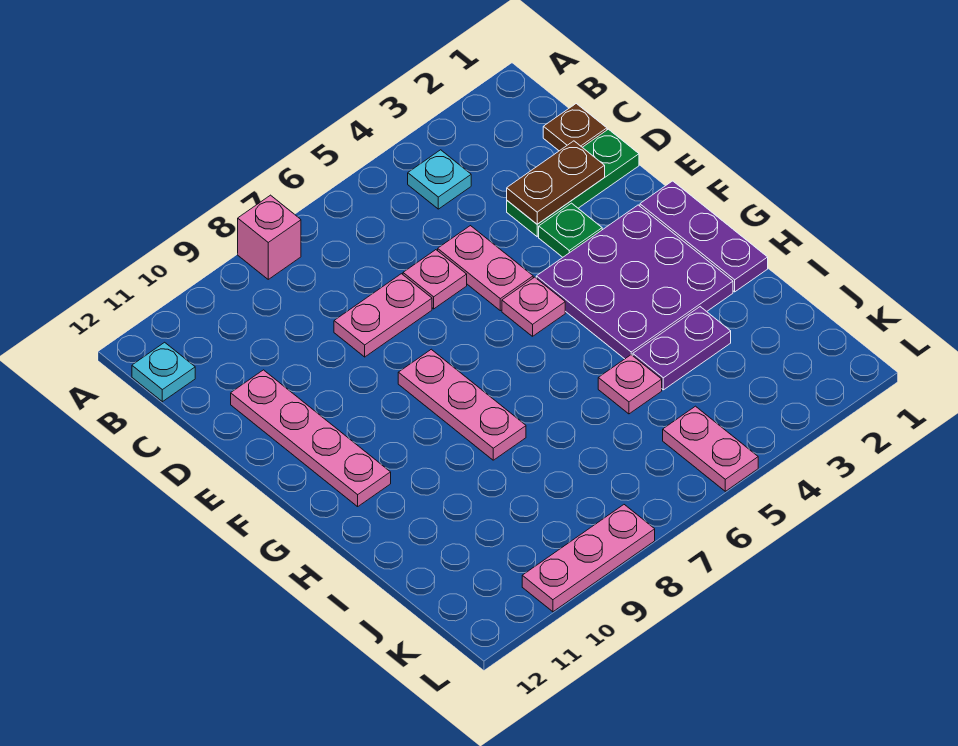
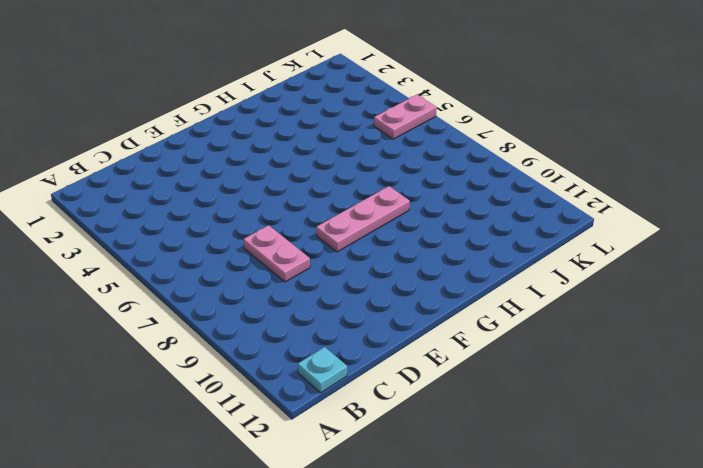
none -> pink 1x1 brick [238,195,301,279]
none -> cyan 1x1 plate [408,150,471,209]
none -> brown 1x1 plate [543,104,607,151]

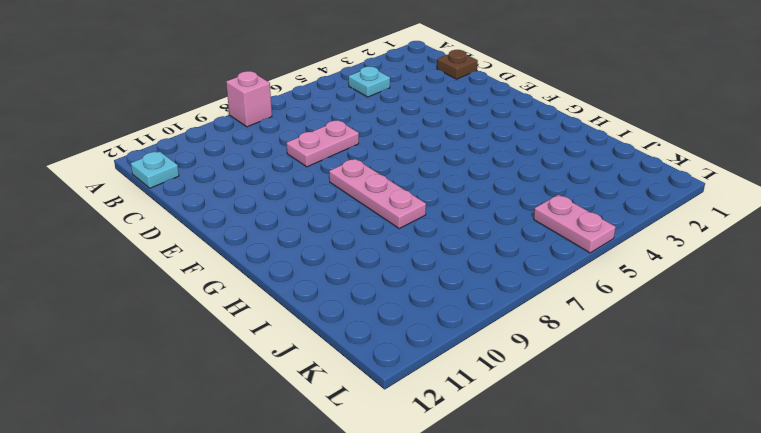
none -> green 1x3 plate [507,129,639,237]
none -> pink 1x2 plate [438,226,533,311]
none -> pink 1x1 plate [403,250,467,309]

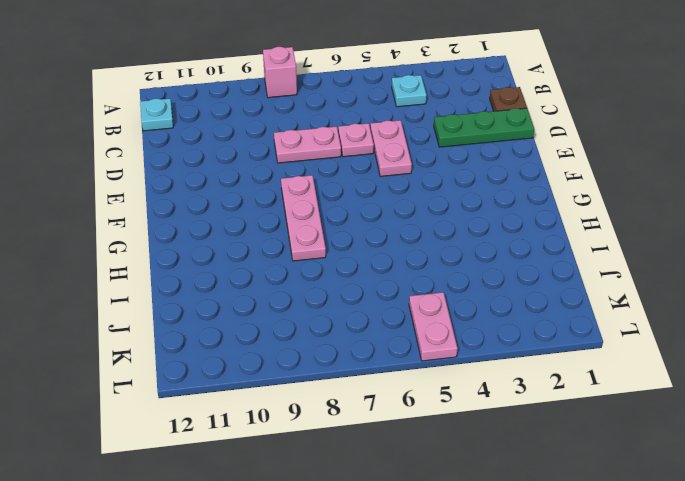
none -> pink 1x4 plate [231,370,391,507]
none -> green 1x1 plate [539,203,602,257]
none -> purple 1x3 plate [640,181,768,292]

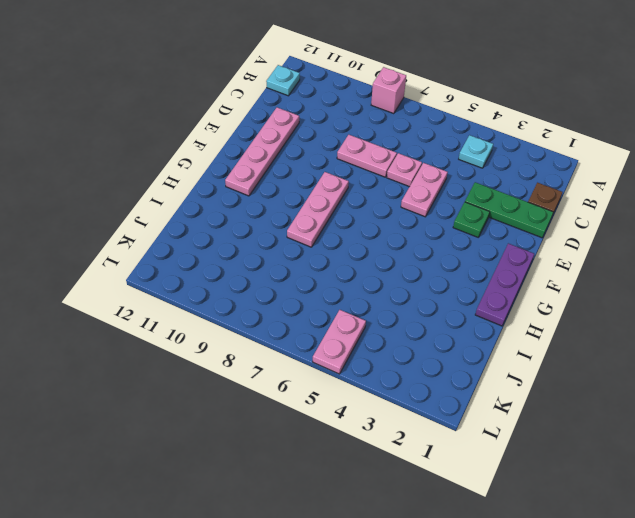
none -> purple 3x3 plate [536,205,733,359]
none -> pink 1x1 plate [502,277,565,336]
none -> purple 1x2 plate [633,307,731,390]

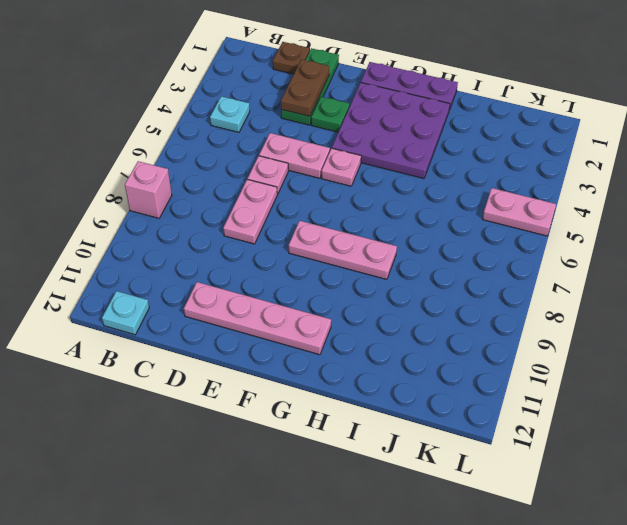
none -> purple 1x2 plate [633,307,731,390]
none -> pink 1x1 plate [598,355,662,414]
none -> pink 1x3 plate [522,505,655,612]

